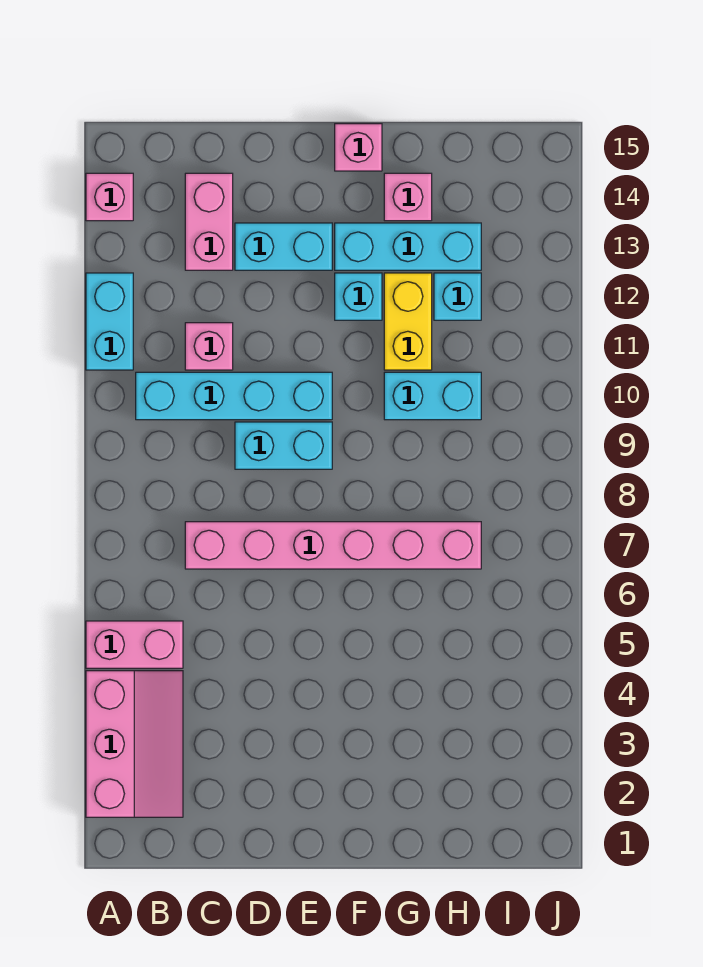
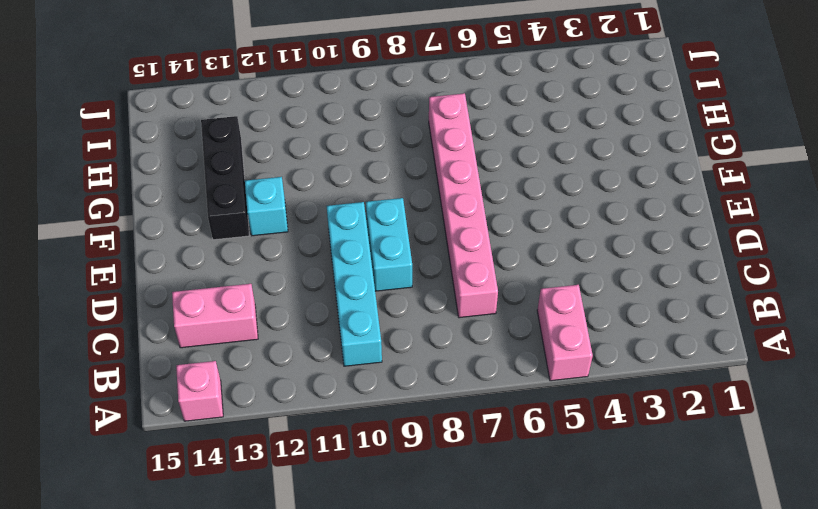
black 1x3 brick [201,116,249,240] -> cyan 1x3 brick [335,223,481,270]
none -> pink 2x3 slope [86,671,183,817]
none -> cyan 1x2 brick [86,273,133,370]
none -> pink 1x1 brick [185,323,233,370]

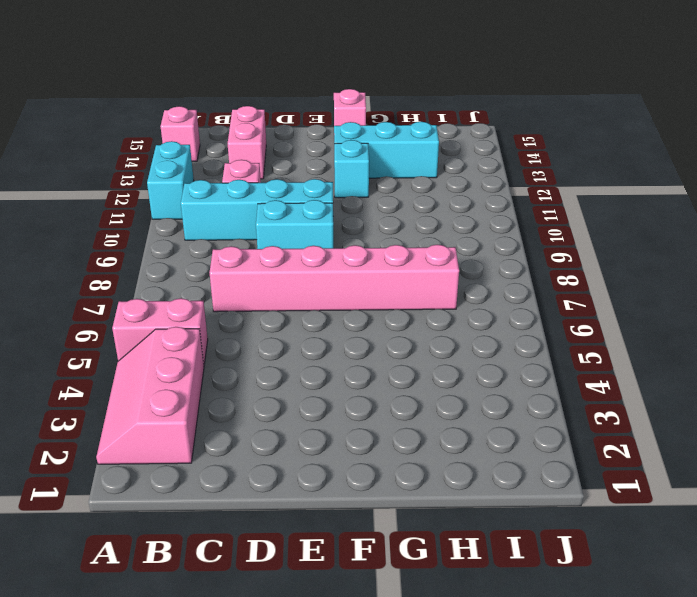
pink 2x3 slope [96,327,204,464] -> pink 2x3 slope turned to [86,671,183,817]
none -> cyan 1x2 brick [235,223,332,270]
none -> cyan 1x2 brick [384,372,481,420]
none -> yellow 1x2 brick [384,273,432,370]

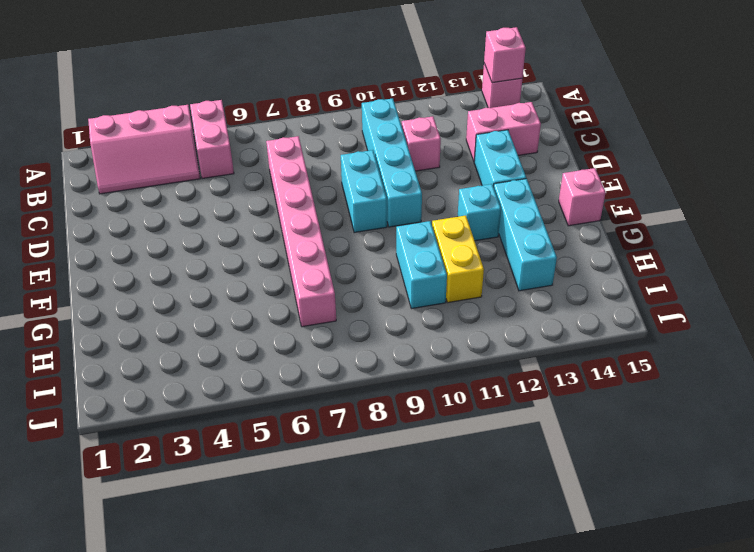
pink 1x1 brick [484,27,526,83] -> pink 1x1 brick moved to [384,173,432,221]
yellow 1x2 brick [432,216,484,303] -> yellow 1x2 brick turned to [384,273,432,370]
none -> cyan 1x2 brick [86,273,133,370]
none -> cyan 1x1 brick [434,273,481,320]

